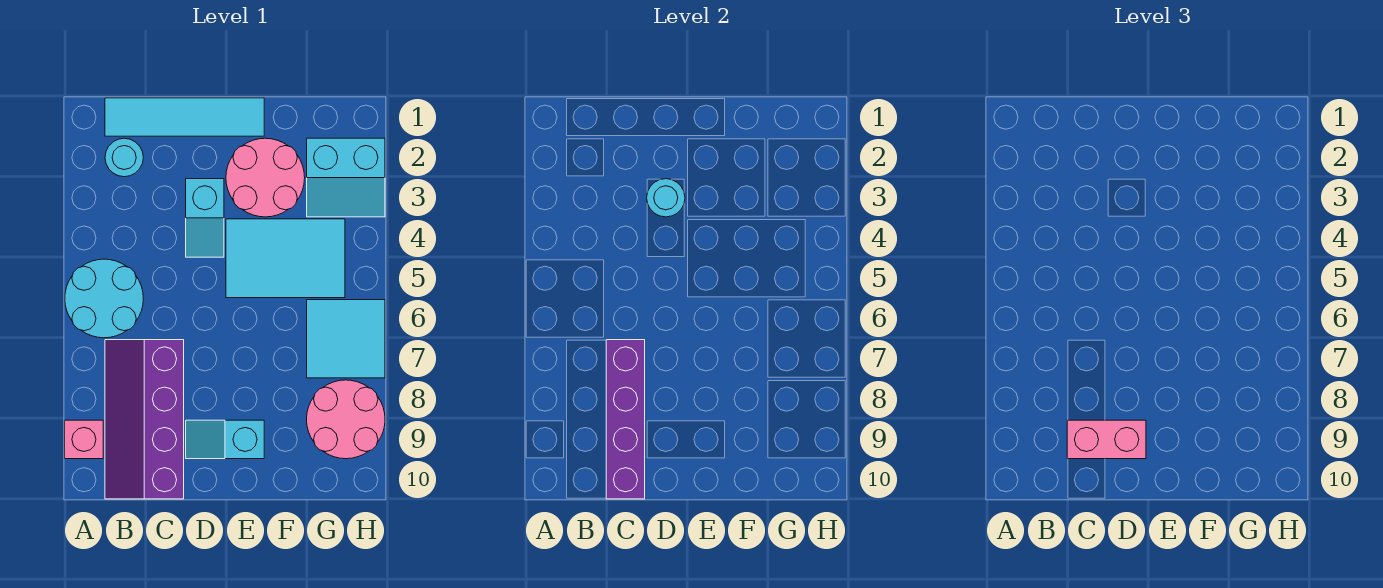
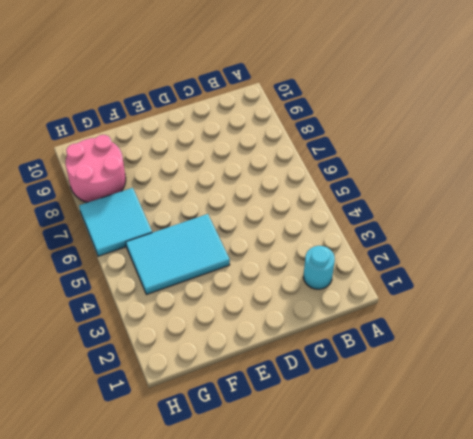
none -> cyan 2x2 round brick [65,259,143,338]
none -> pink 1x1 brick [65,420,103,459]
none -> cyan 1x4 tile [105,98,264,136]

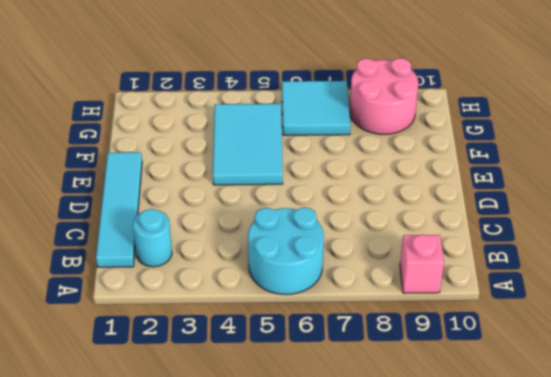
none -> purple 2x4 slope [105,340,184,499]
none -> cyan 1x2 slope [186,179,224,257]
none -> cyan 1x2 slope [186,420,264,459]

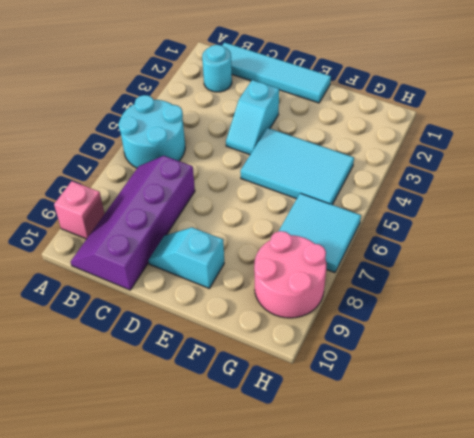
none -> pink 2x2 round brick [226,138,305,217]
none -> cyan 2x2 slope [307,138,385,217]
none -> purple 1x4 brick [606,340,645,499]

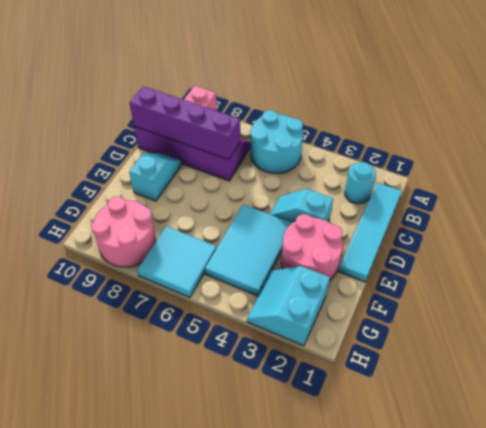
none -> cyan 1x1 round brick [647,179,685,217]
none -> pink 1x2 brick [1067,420,1146,459]

